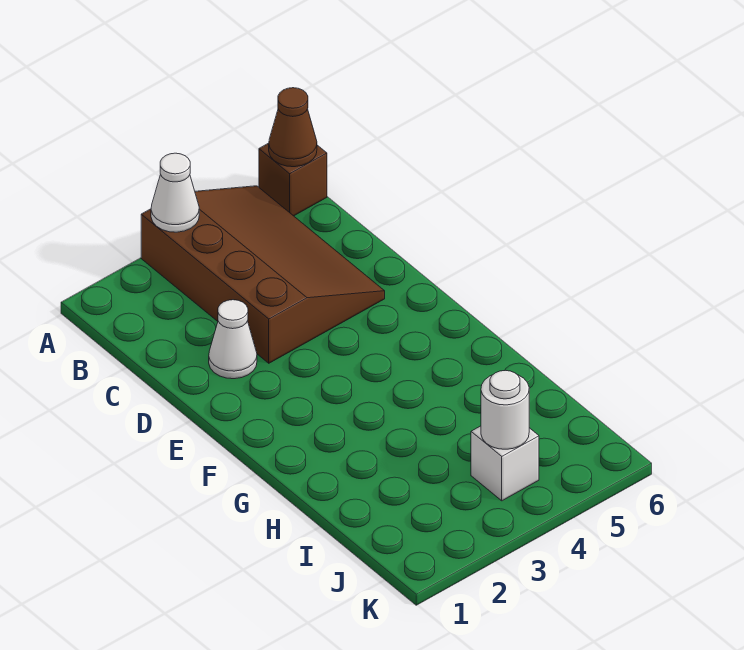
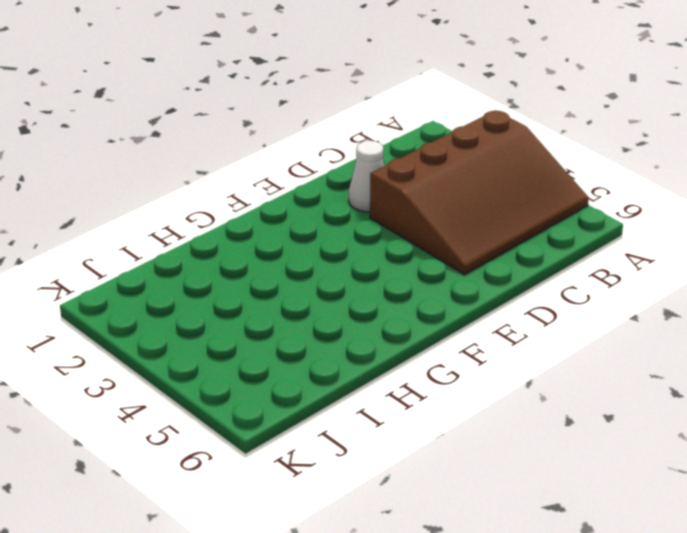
none -> brown 1x1 brick [259,143,327,216]
none -> white 1x1 brick [471,426,539,501]

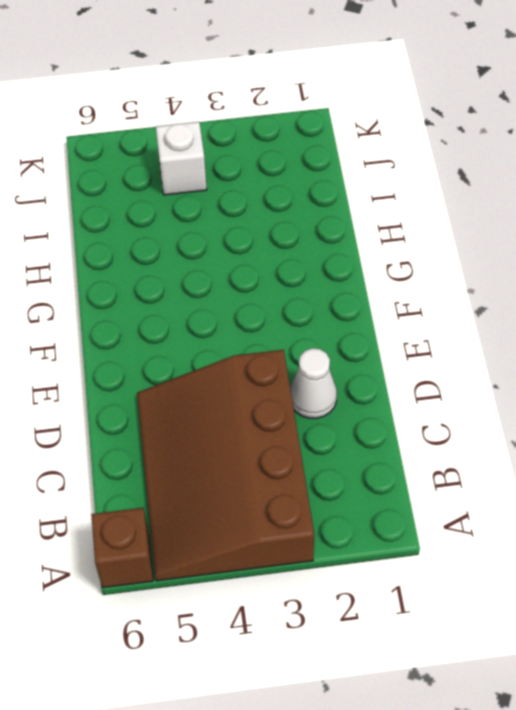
none -> white 1x1 cone [151,153,199,232]
none -> brown 1x1 cone [269,88,317,167]

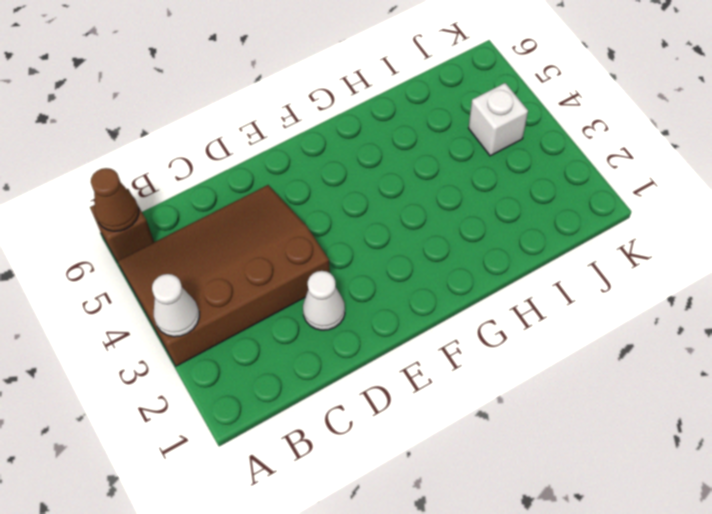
none -> white 1x1 round brick [481,370,529,449]

